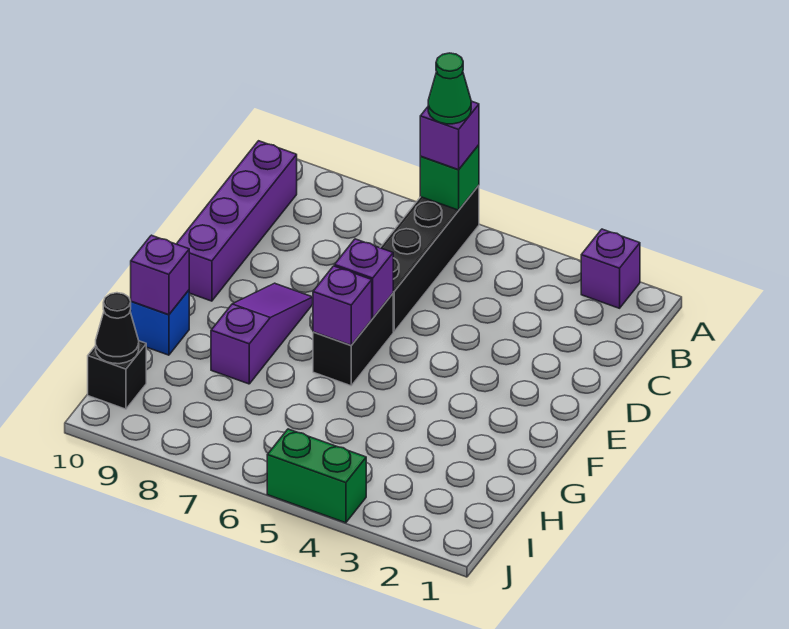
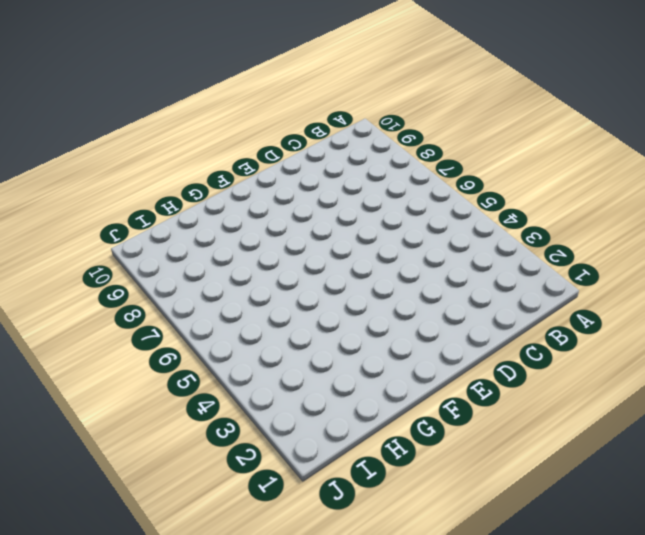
none -> purple 1x1 brick [581,229,640,308]
none -> black 1x4 brick [380,185,479,332]
none -> purple 1x4 brick [177,141,297,301]

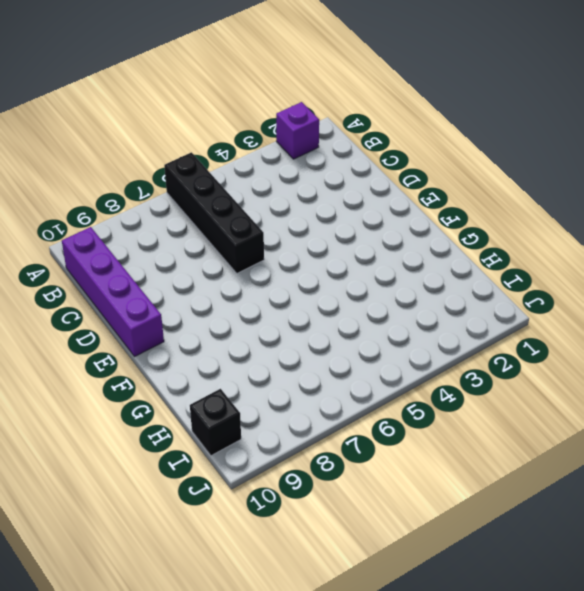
none -> black 1x2 brick [313,294,393,386]
none -> purple 1x3 slope [211,283,313,384]
none -> blue 1x1 brick [131,290,189,355]

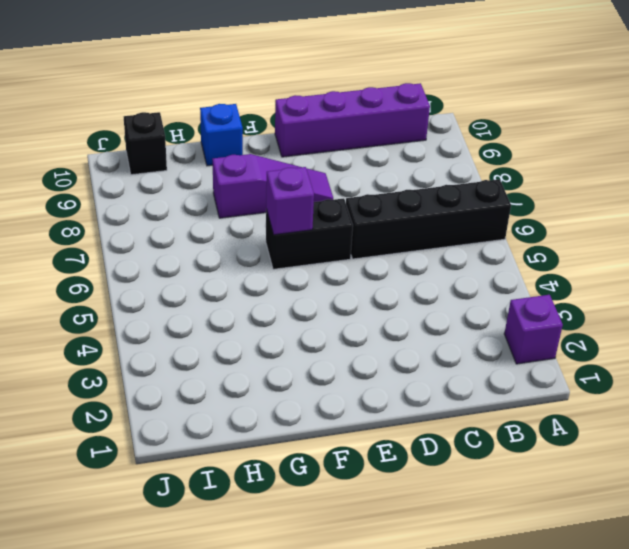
none -> green 1x2 brick [267,429,366,523]
none -> green 1x1 brick [420,145,479,210]
none -> purple 1x1 brick [334,239,393,318]

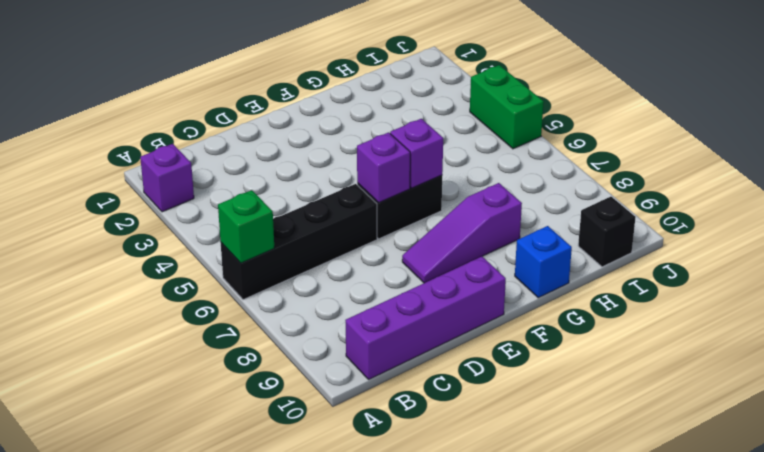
none -> purple 1x1 brick [131,235,189,315]
none -> black 1x1 cone [96,293,139,364]
none -> purple 1x1 brick [420,101,479,170]

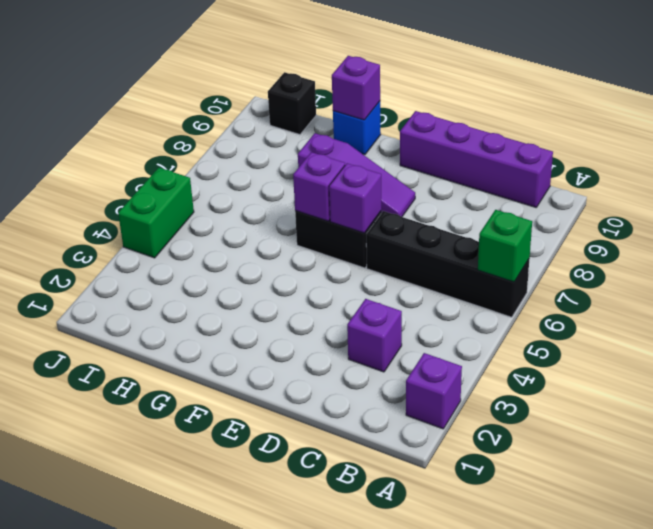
purple 1x1 brick [347,299,402,372] -> purple 1x1 brick moved to [420,101,479,170]
none -> black 1x1 cone [96,293,139,364]
none -> green 1x1 cone [428,53,471,124]

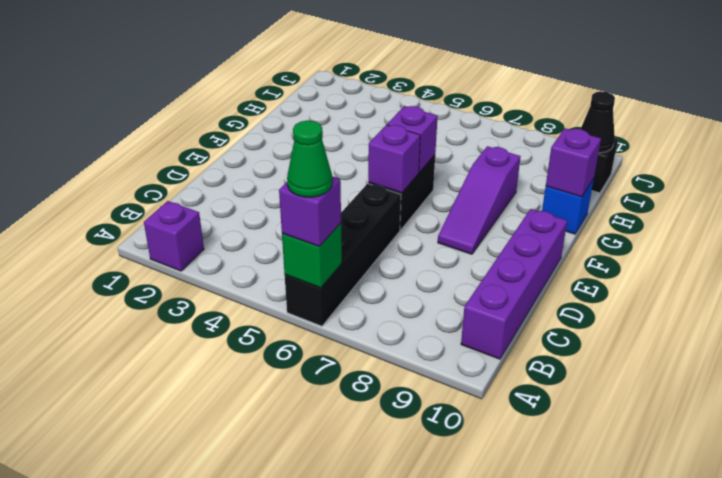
none -> green 1x2 brick [267,429,366,523]

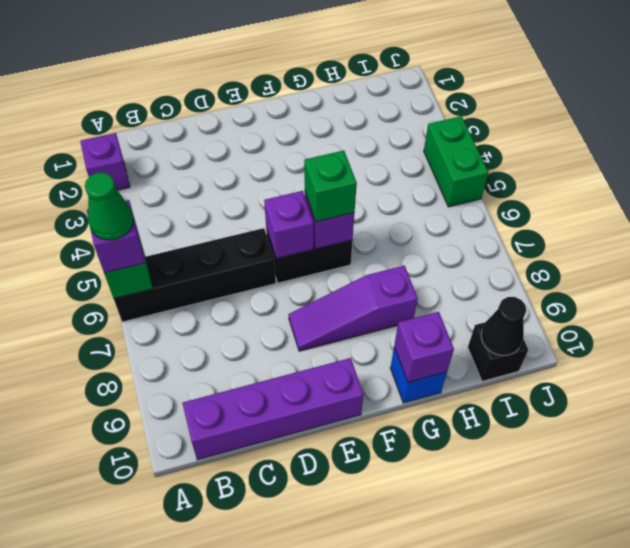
green 1x1 brick [304,150,357,222] -> none

